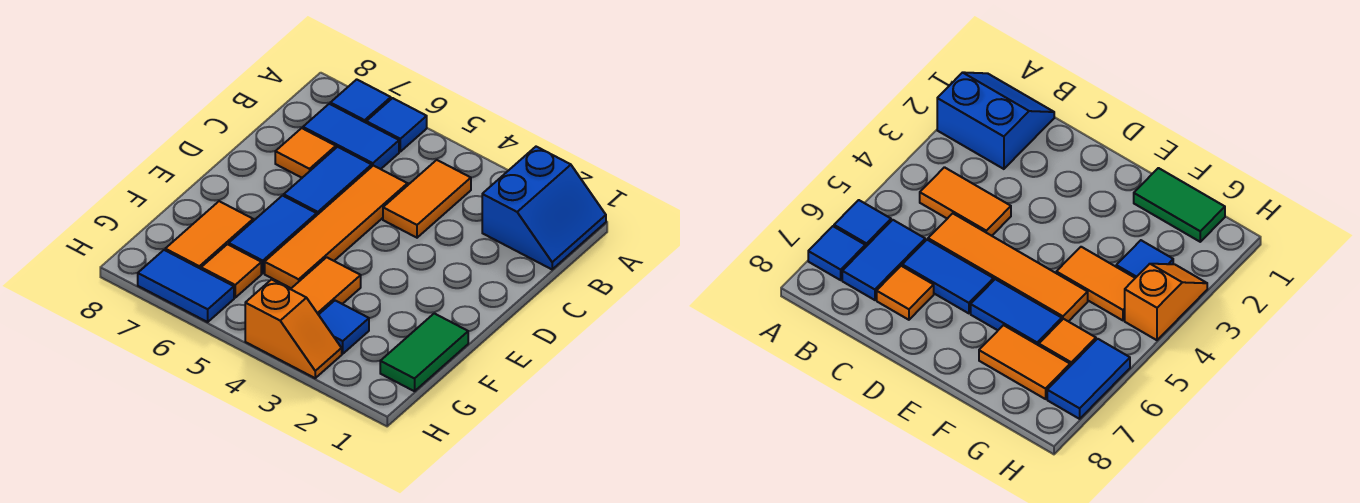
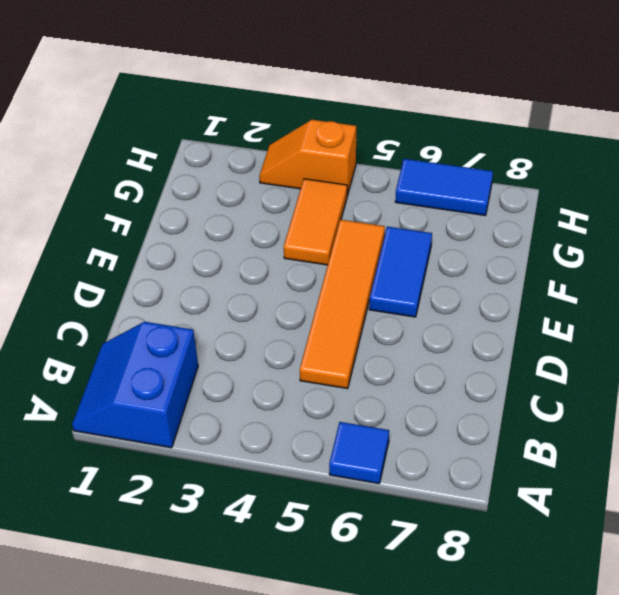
none -> blue 1x1 tile [330,79,391,123]
none -> orange 1x2 tile [383,160,471,238]
none -> blue 1x2 tile [303,104,399,169]

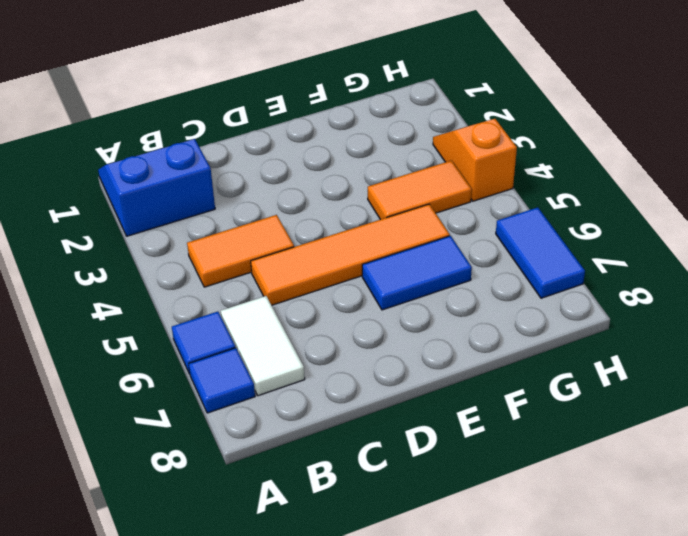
white 1x2 tile [221,296,305,396] -> blue 1x2 tile [303,104,399,169]
none -> blue 1x2 tile [284,147,372,215]
none -> orange 1x1 tile [275,128,336,178]
none -> green 1x2 tile [380,313,468,391]

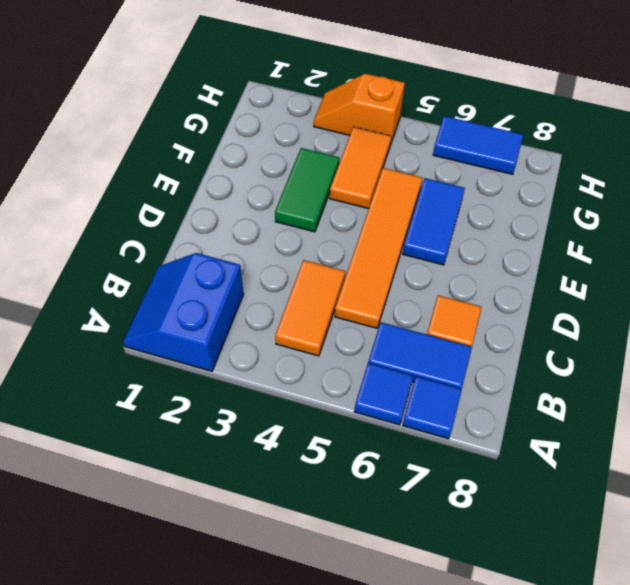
green 1x2 tile [275,148,339,232] -> green 1x2 tile moved to [380,313,468,391]
none -> blue 1x2 tile [284,147,372,215]
none -> orange 1x2 tile [165,201,253,269]
none -> blue 1x1 tile [319,301,369,354]

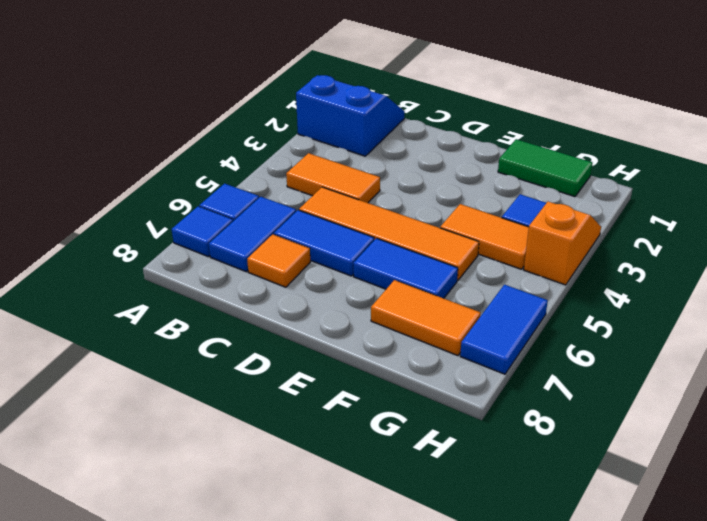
none -> orange 1x1 tile [201,244,261,298]

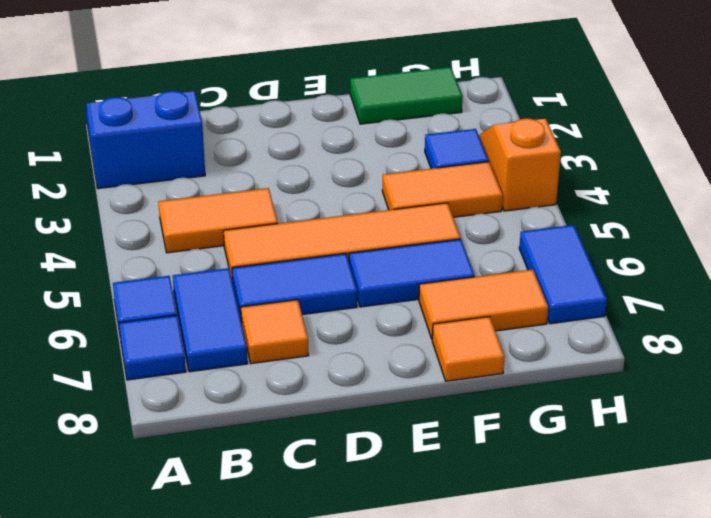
orange 1x1 tile [432,317,504,381] -> orange 1x1 tile moved to [201,244,261,298]

